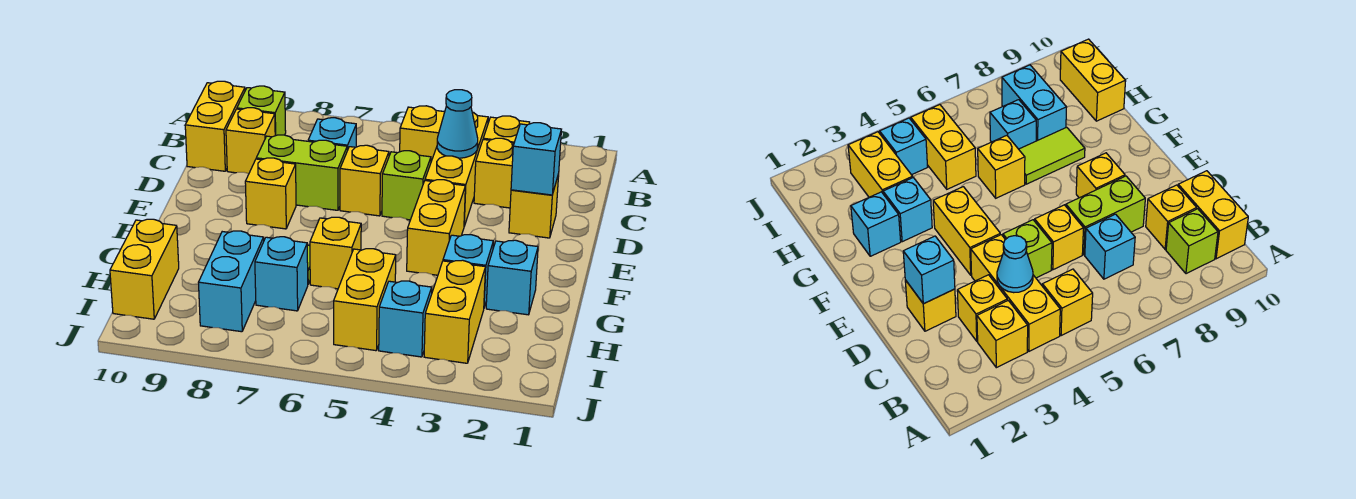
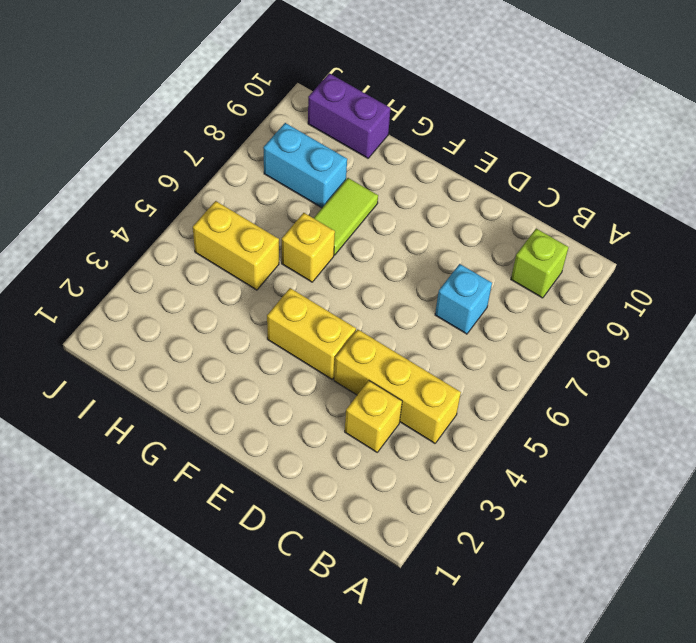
purple 1x2 brick [308,73,391,158] -> yellow 1x2 brick [110,219,179,319]
none -> yellow 1x1 brick [483,116,530,143]
none -> yellow 1x1 brick [400,106,445,161]
none -> yellow 1x2 brick [185,81,245,171]

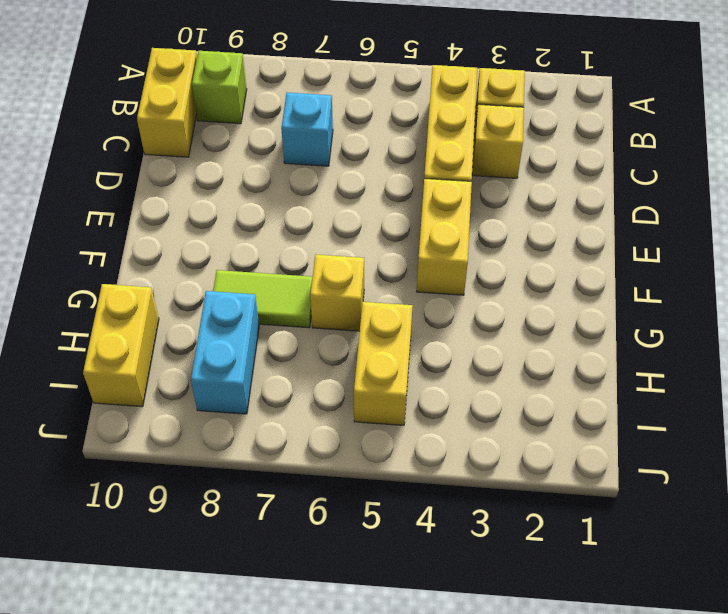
none -> yellow 1x1 brick [400,106,445,161]
none -> yellow 1x1 brick [226,108,276,174]
none -> yellow 1x1 brick [509,174,559,238]

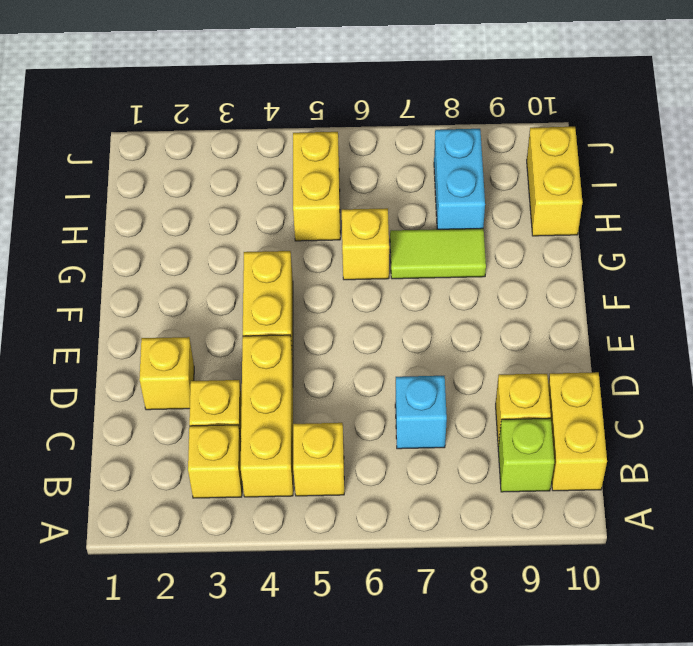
none -> lime 1x1 brick [382,151,431,220]
none -> yellow 1x1 brick [340,145,389,216]
none -> lime 1x2 brick [256,135,347,210]

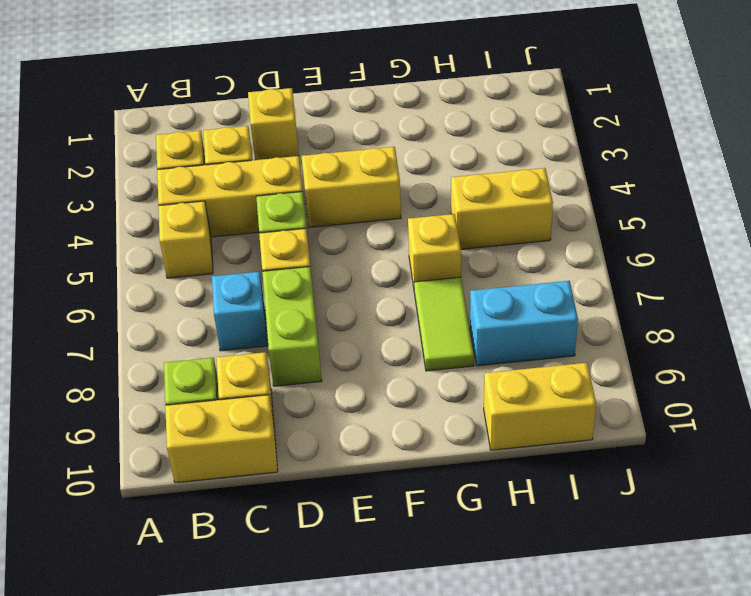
none -> yellow 1x1 brick [245,158,296,229]
none -> cyan 1x1 brick [486,240,538,315]
none -> cyan 1x1 brick [443,235,493,307]

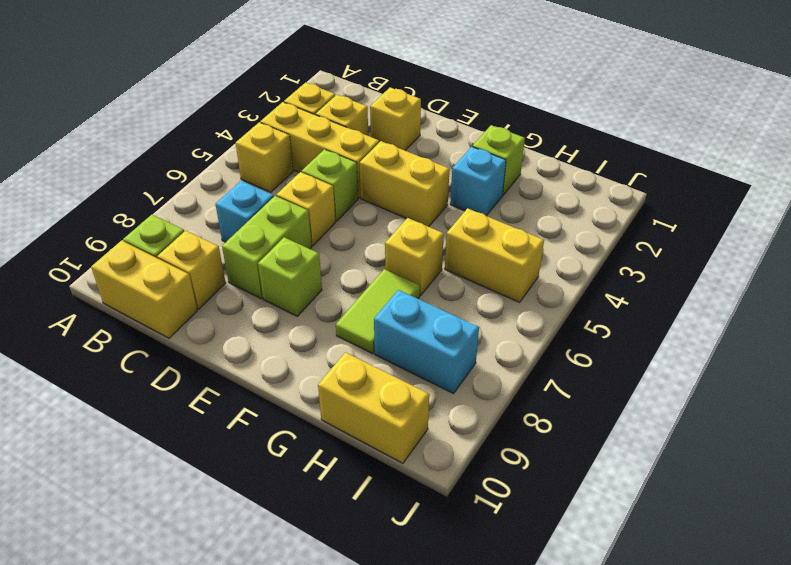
lime 1x1 brick [258,237,322,316] -> yellow 1x1 brick [245,158,296,229]
lime 1x1 brick [473,125,525,195] -> cyan 1x1 brick [486,240,538,315]
none -> yellow 1x2 brick [424,260,485,363]
none -> cyan 1x1 brick [255,237,308,311]
none -> cyan 1x1 brick [379,281,432,357]

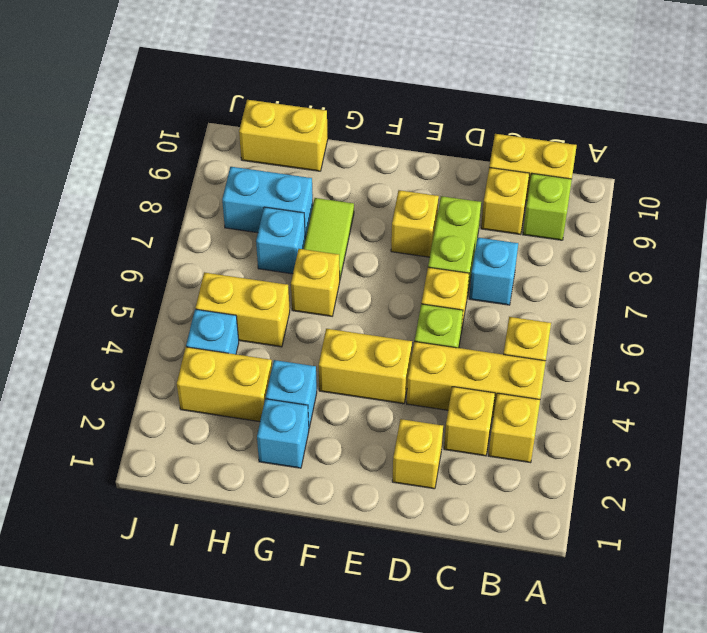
none -> cyan 1x1 cone [437,90,478,158]
none -> cyan 1x1 brick [511,123,561,195]

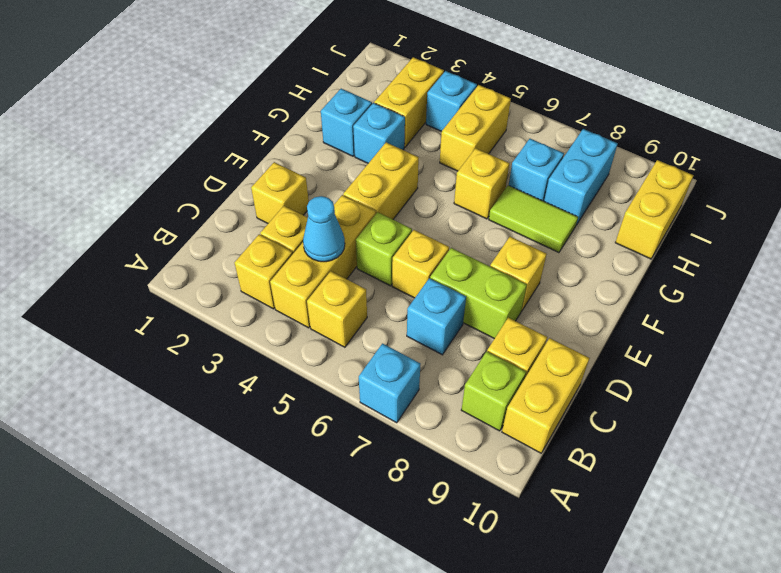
cyan 1x1 brick [359,343,420,423] -> cyan 1x1 brick moved to [511,123,561,195]

